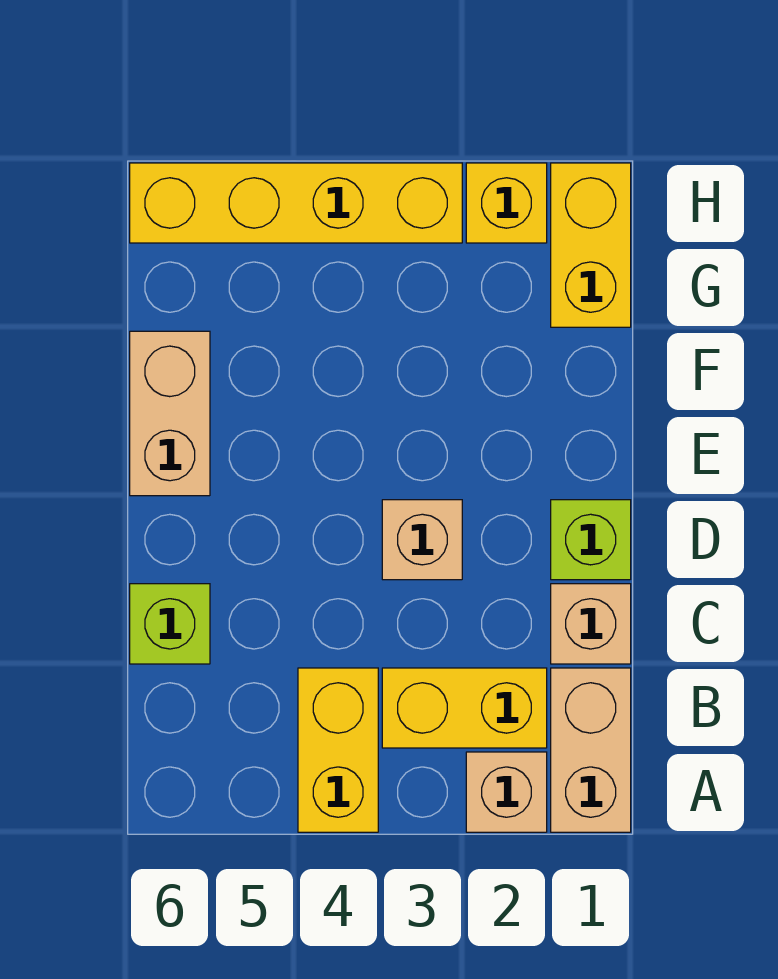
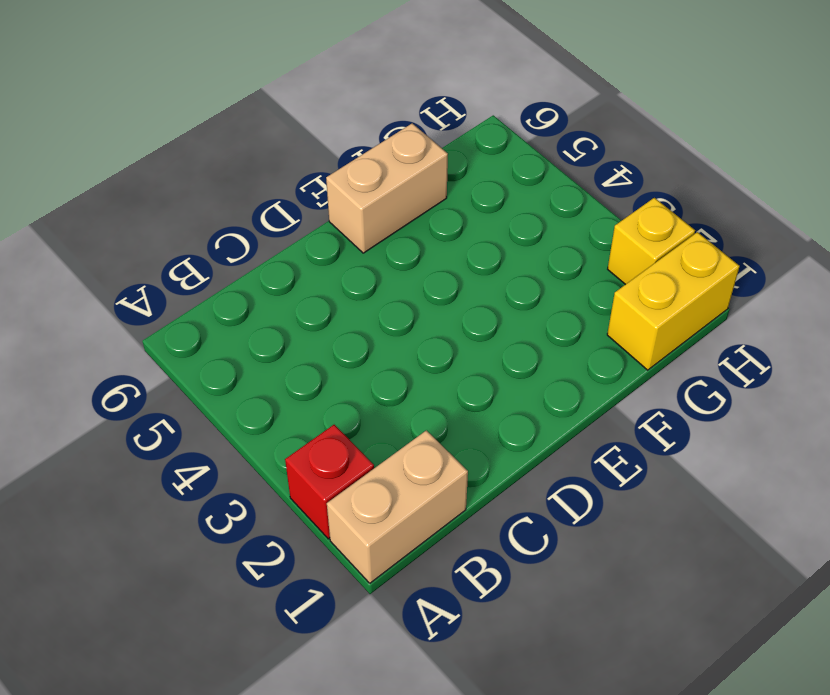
red 1x1 brick [285,425,374,539] -> tan 1x1 brick [466,752,547,832]
none -> yellow 1x2 brick [298,668,378,832]
none -> yellow 1x2 brick [382,668,547,748]
none -> tan 1x1 brick [551,584,631,664]

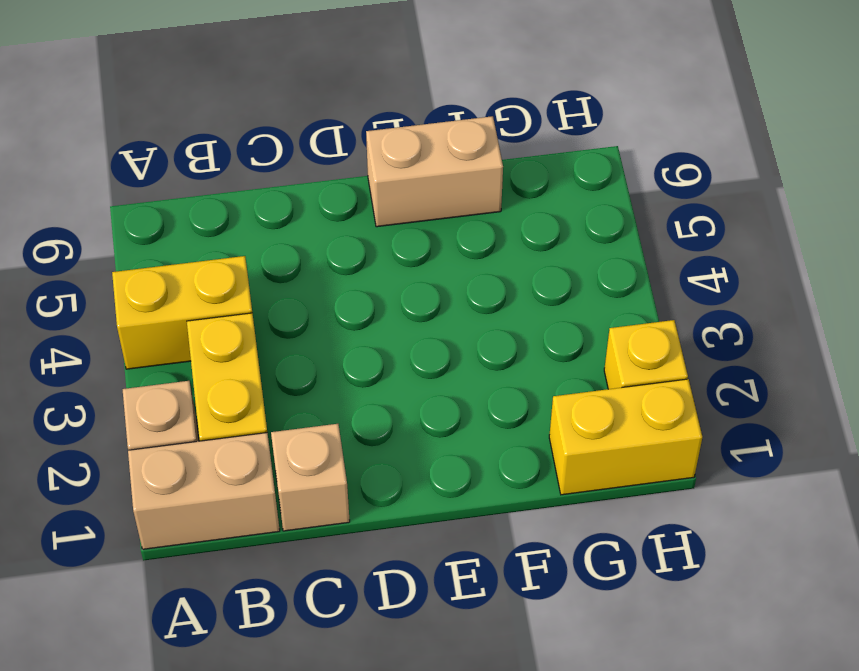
none -> lime 1x1 brick [130,584,210,664]
none -> lime 1x1 brick [551,500,631,580]
none -> tan 1x1 brick [382,500,462,580]

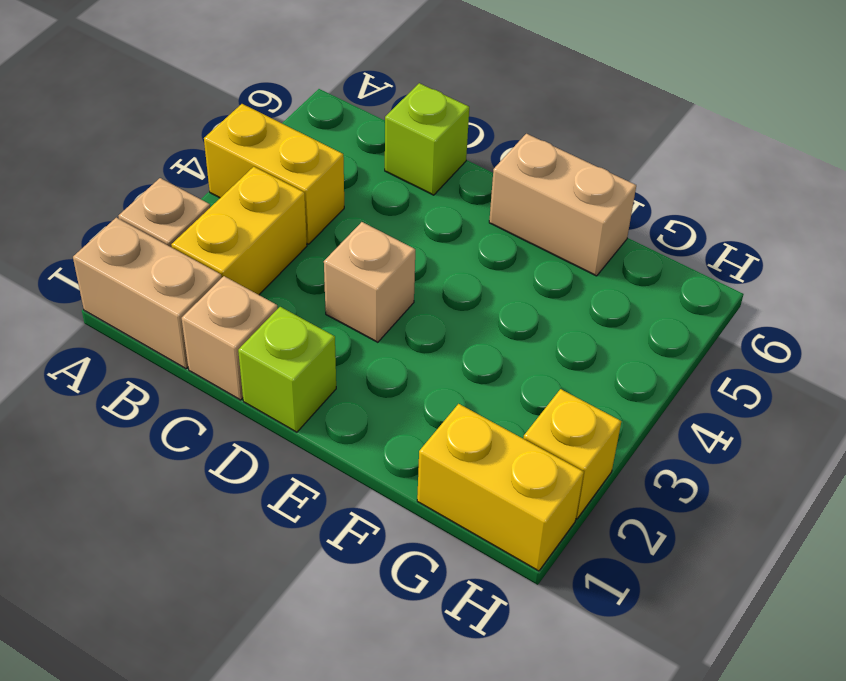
none -> yellow 1x4 brick [130,163,462,243]

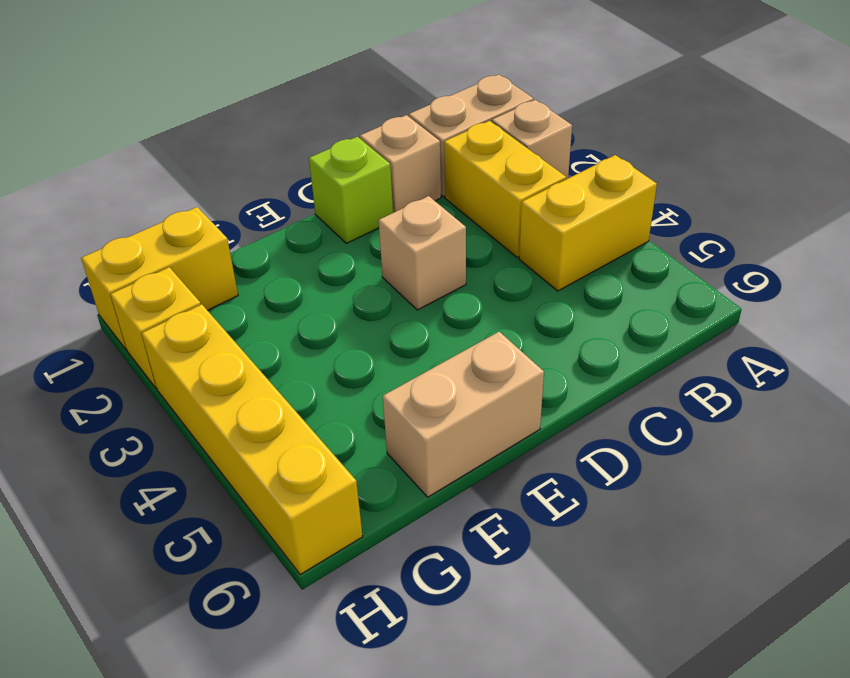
none -> lime 1x1 brick [130,584,210,664]

